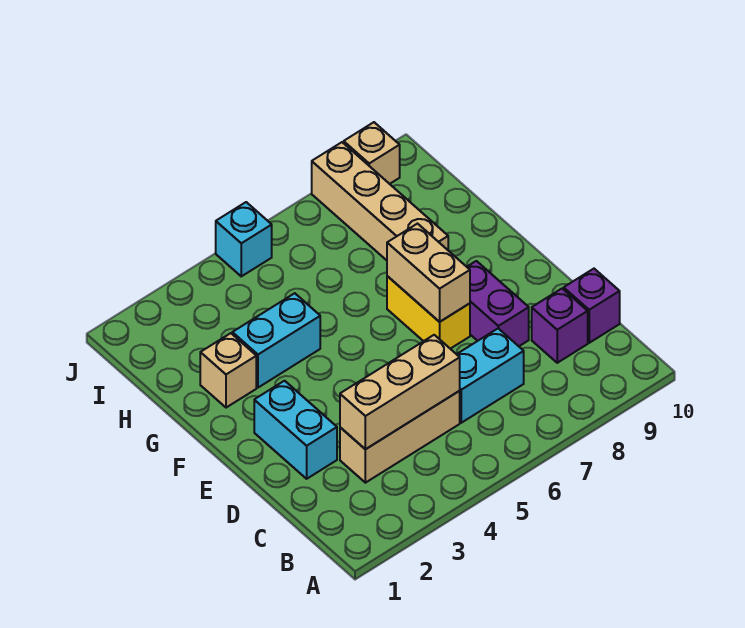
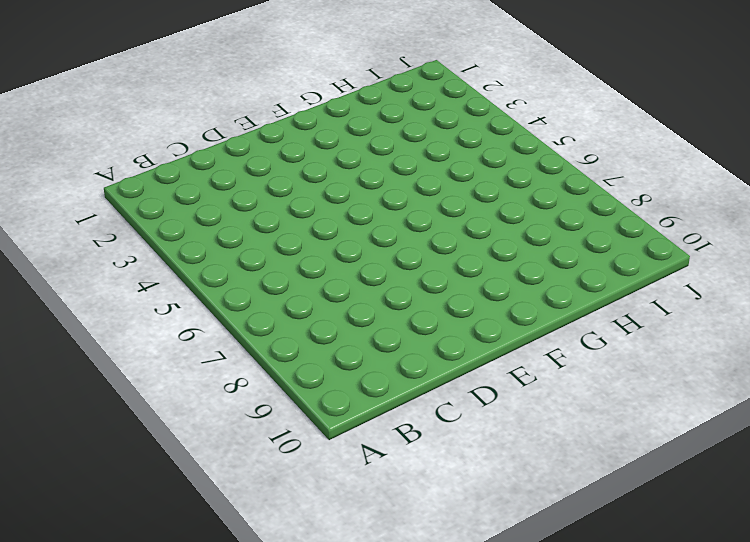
none -> tan 1x3 brick [340,391,460,483]
none -> cyan 1x2 brick [457,329,524,423]
none -> purple 1x1 brick [532,289,588,363]

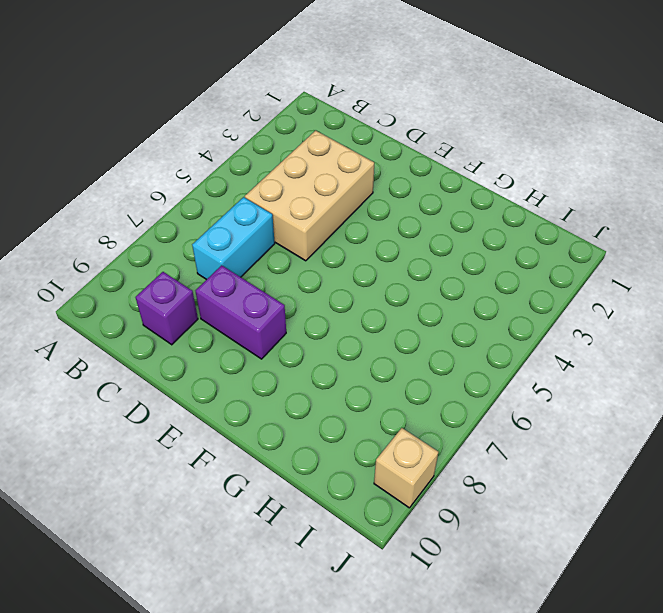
tan 2x3 brick [245,130,374,261] -> tan 1x3 brick [340,391,460,483]
none -> purple 1x1 brick [564,269,620,343]
none -> cyan 1x2 brick [254,381,337,479]
none -> yellow 1x2 brick [387,276,470,349]

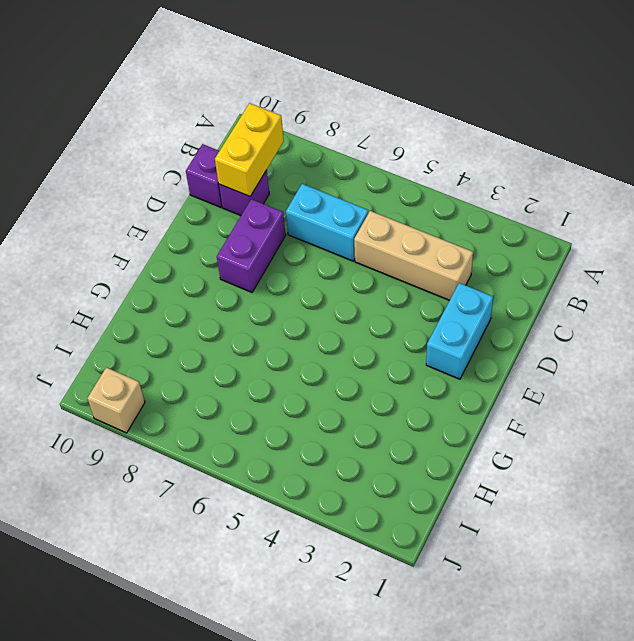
yellow 1x2 brick [215,103,284,196] -> yellow 1x2 brick moved to [387,276,470,349]
none -> tan 1x1 brick [200,333,256,408]
none -> cyan 1x2 brick [232,293,320,388]
none -> tan 1x4 brick [312,142,448,260]

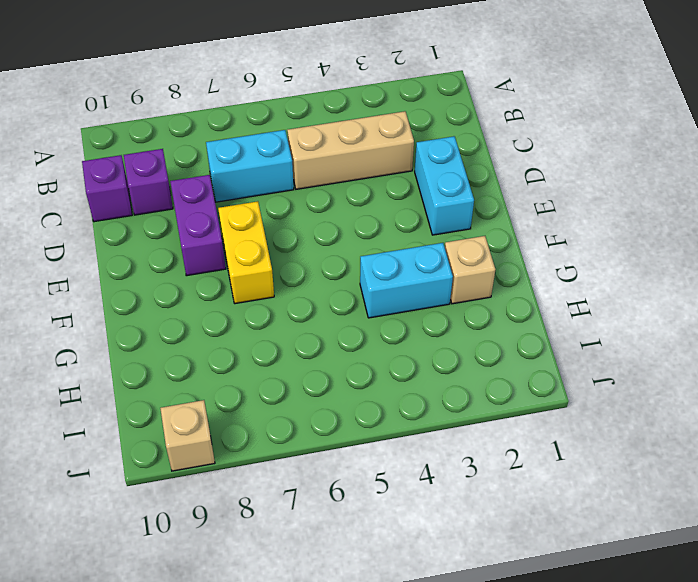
none -> tan 1x4 brick [312,142,448,260]
none -> cyan 1x1 brick [216,202,272,276]
none -> tan 1x3 brick [340,335,460,449]

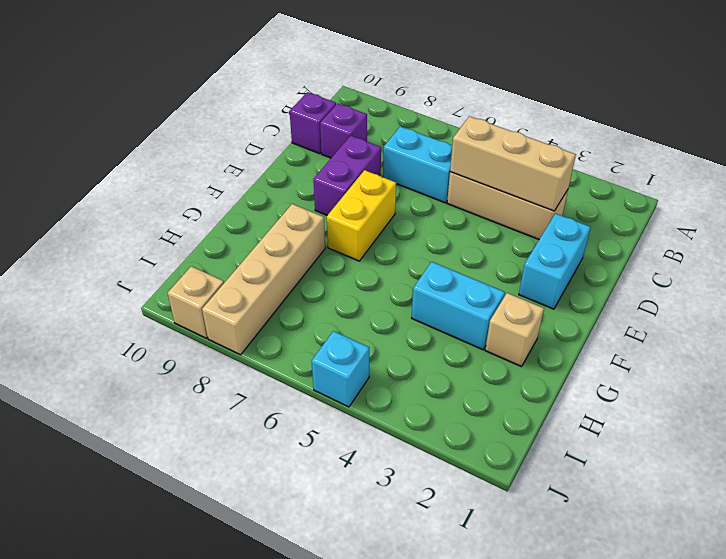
none -> tan 1x2 brick [387,224,470,322]

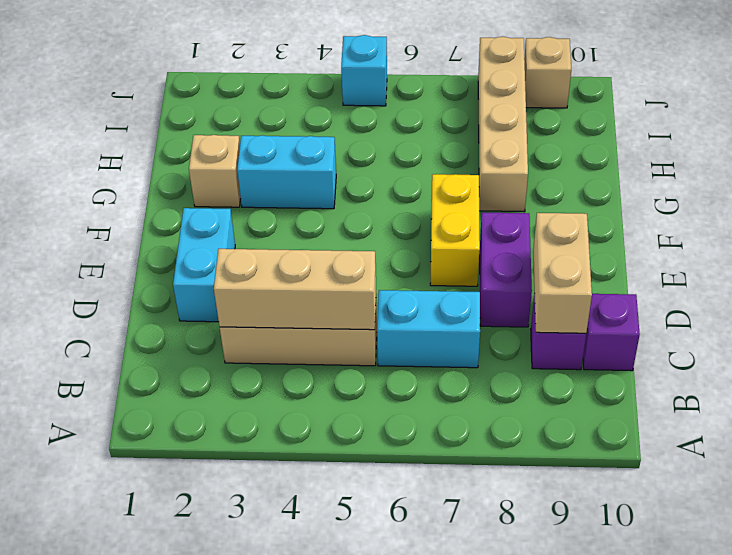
tan 1x2 brick [533,213,592,333] -> tan 1x2 brick moved to [387,224,470,322]

